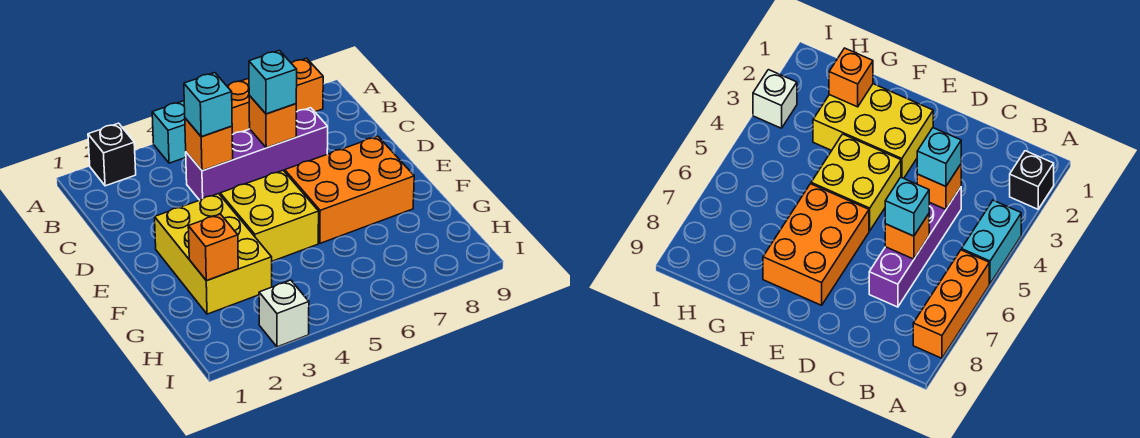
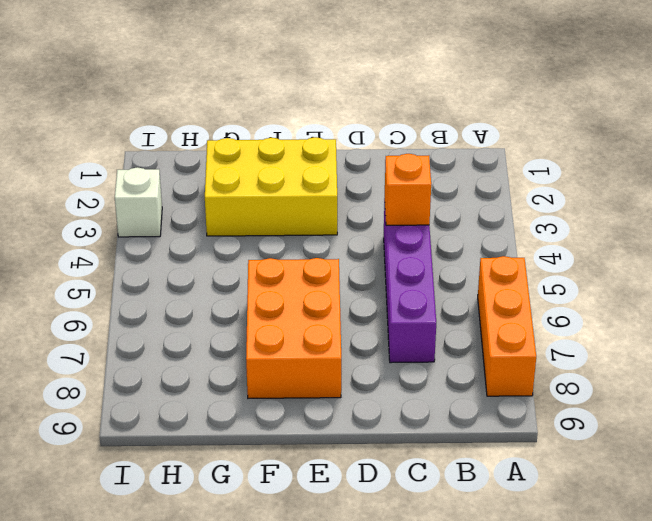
none -> black 1x1 brick [88,123,136,186]
none -> cyan 1x2 brick [152,101,186,163]
none -> yellow 2x2 brick [220,170,319,261]

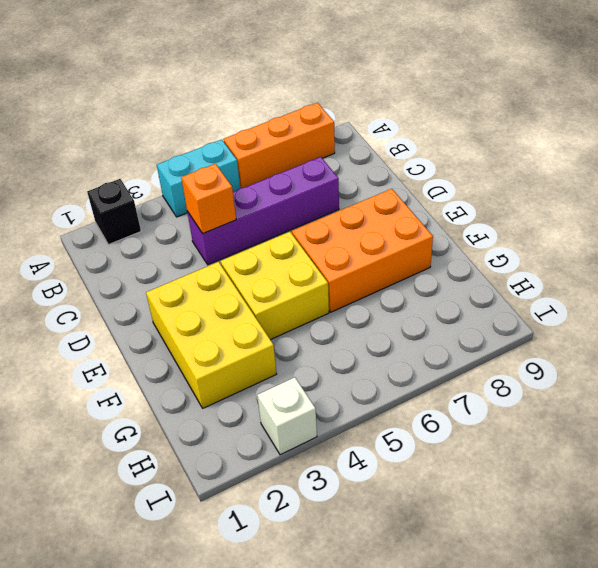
none -> orange 1x1 brick [249,96,296,148]
none -> orange 1x1 brick [188,214,238,281]
none -> cyan 1x1 brick [184,73,232,137]

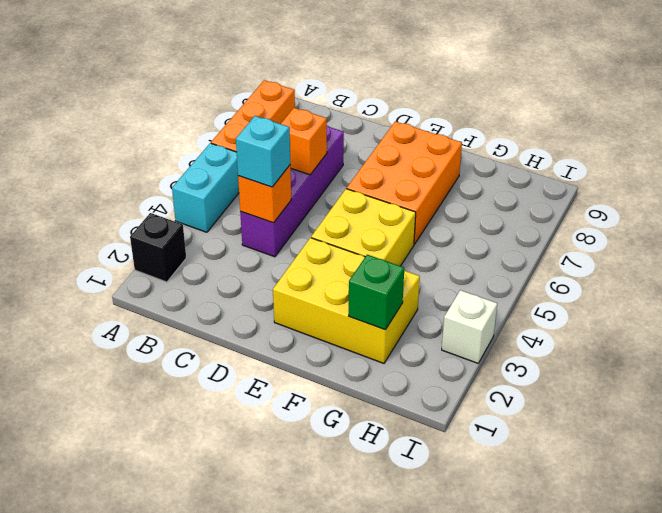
green 1x1 brick [349,255,404,330] -> orange 1x1 brick [188,214,238,281]
none -> cyan 1x1 brick [249,50,297,114]

